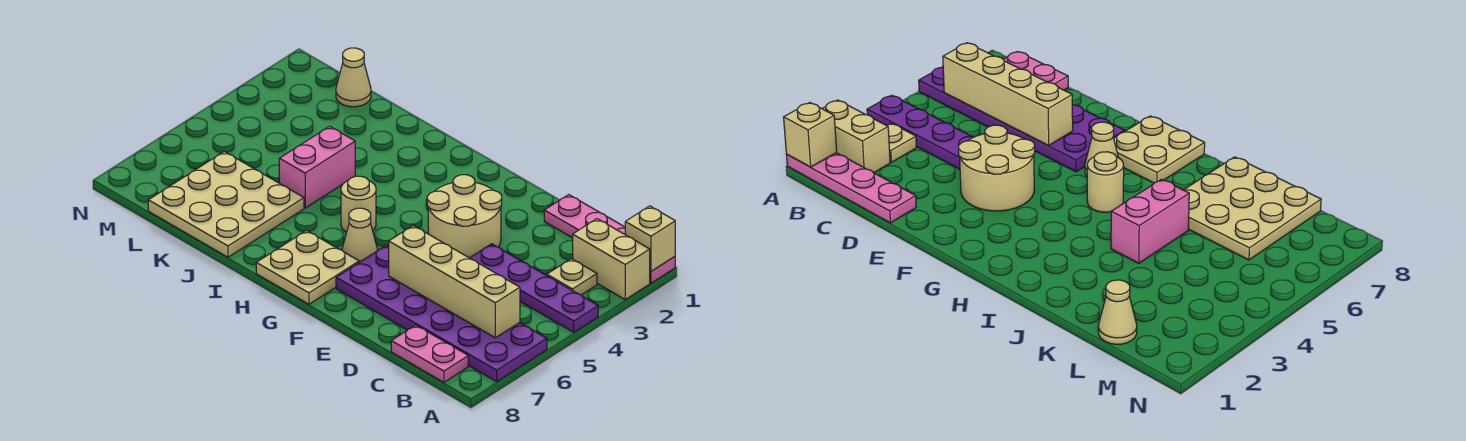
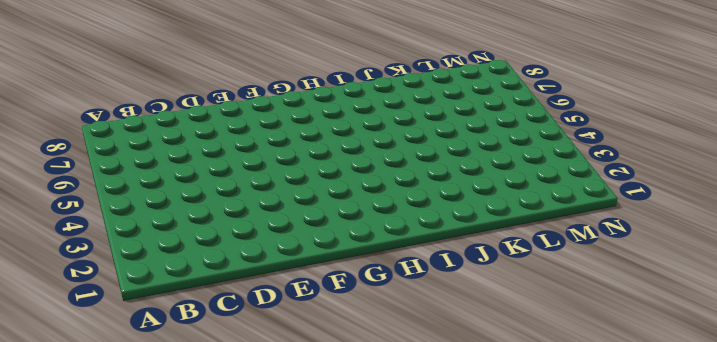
none -> pink 1x4 plate [544,195,675,283]
none -> tan 1x2 brick [573,219,650,299]
none -> purple 1x4 plate [470,244,598,332]

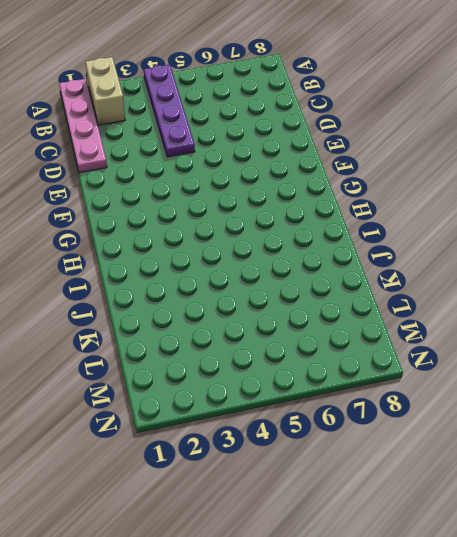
none -> purple 2x6 plate [336,245,547,382]
none -> tan 1x1 plate [547,259,597,295]
none -> pink 1x2 plate [391,325,468,382]

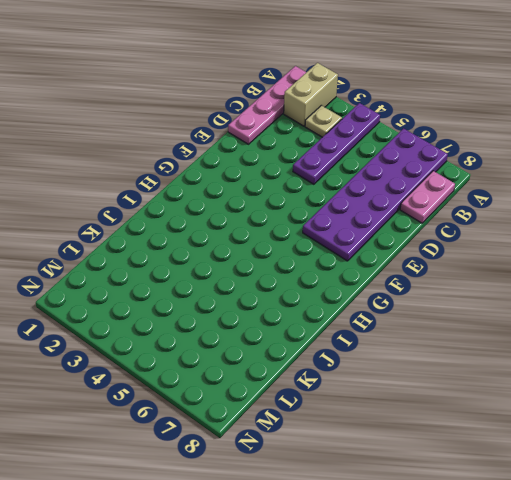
none -> tan 2x2 round brick [427,175,502,258]
none -> tan 1x1 cone [342,208,377,262]
none -> tan 2x2 plate [256,231,359,304]

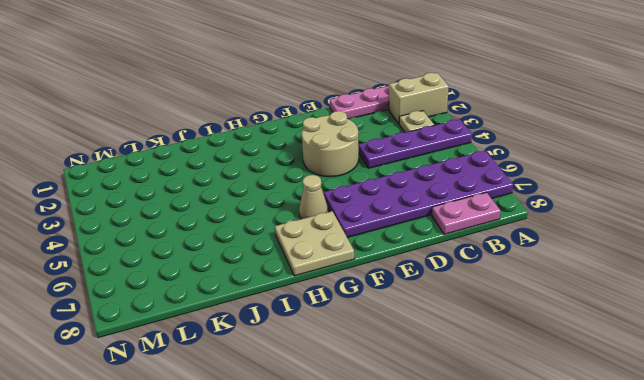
none -> tan 1x1 round brick [341,176,376,232]
none -> pink 1x2 brick [279,126,355,208]
none -> tan 3x3 plate [148,152,304,257]

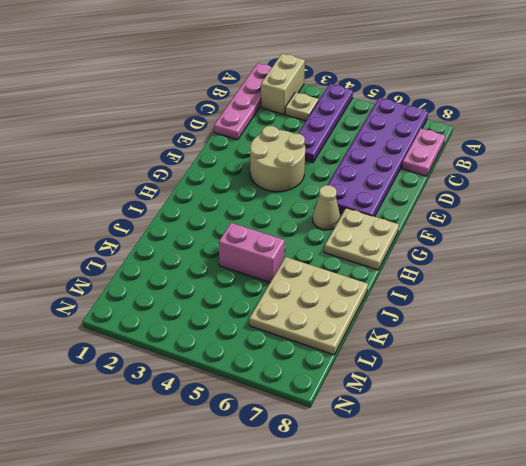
none -> tan 1x1 round brick [341,176,376,232]
none -> tan 1x1 cone [336,48,371,107]
none -> tan 1x1 brick [625,206,675,271]

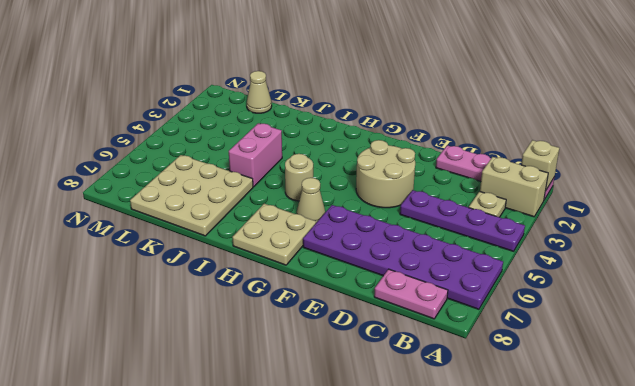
none -> tan 1x4 brick [388,226,520,338]

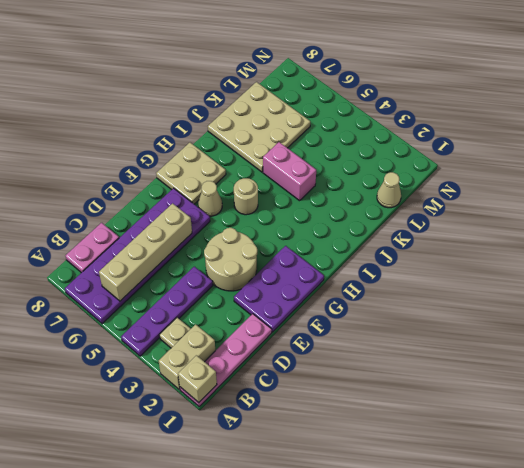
purple 2x3 plate [234,246,324,332] -> none

